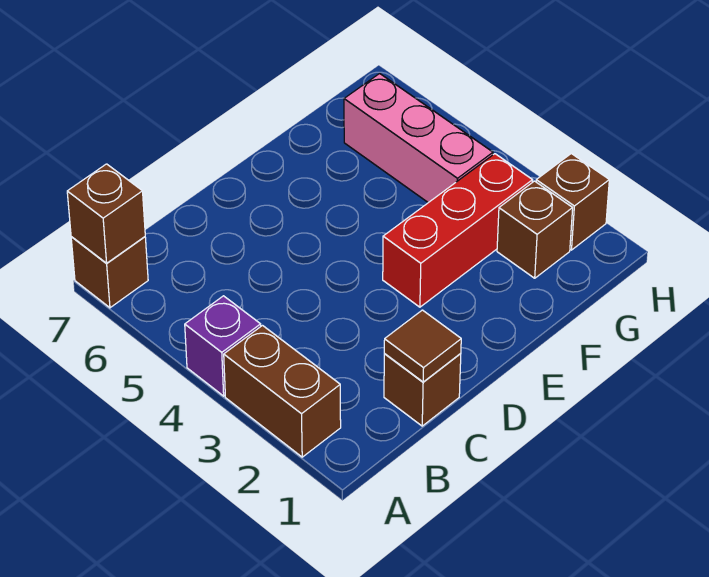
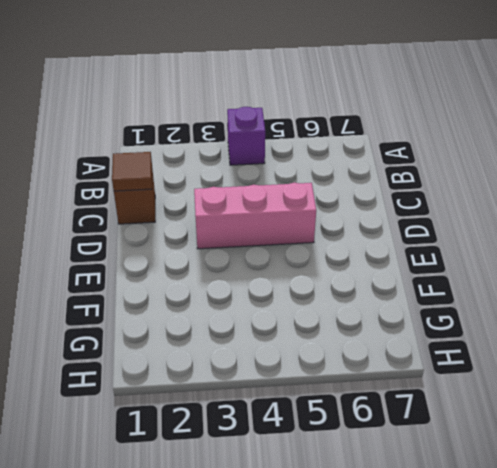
pink 1x3 brick [194,183,316,249] -> pink 1x3 brick moved to [344,74,493,203]
none -> brown 1x2 brick [224,326,341,457]
none -> brown 1x1 brick [71,237,148,308]

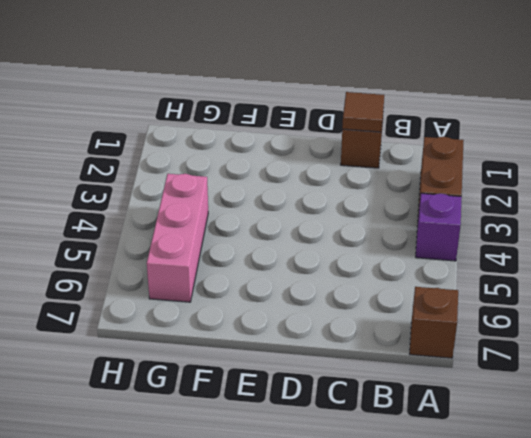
none -> red 1x3 brick [383,154,533,307]
none -> brown 1x1 brick [497,181,573,278]

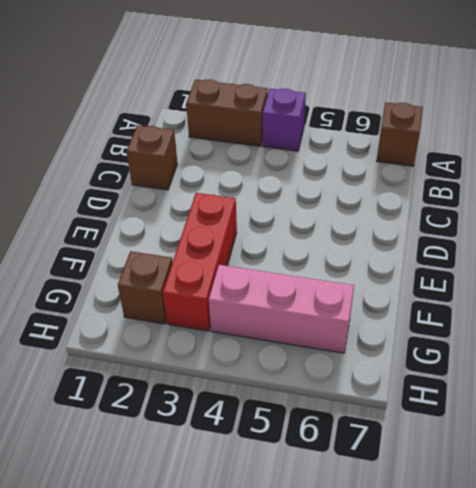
none -> brown 1x1 brick [536,154,609,250]
none -> brown 1x1 brick [67,164,145,263]

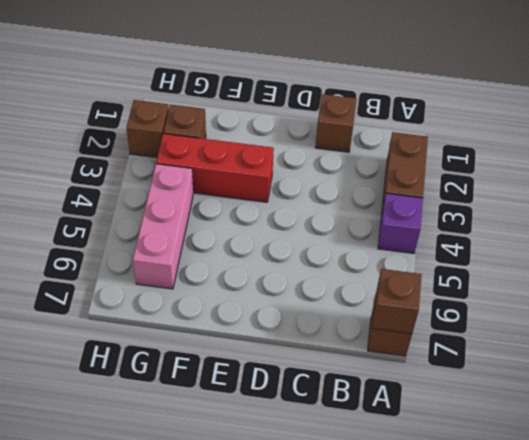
none -> brown 1x1 tile [384,310,461,382]

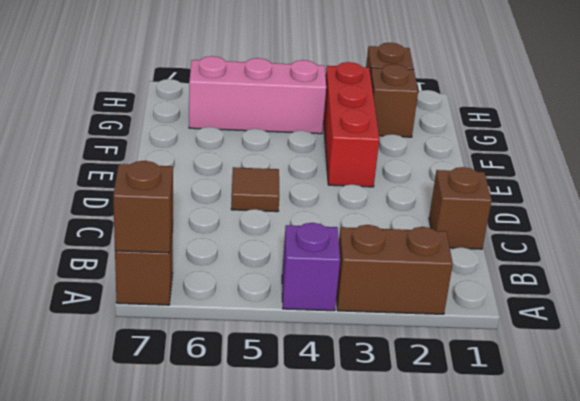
brown 1x1 tile [231,167,279,212] -> brown 1x1 tile moved to [384,310,461,382]

